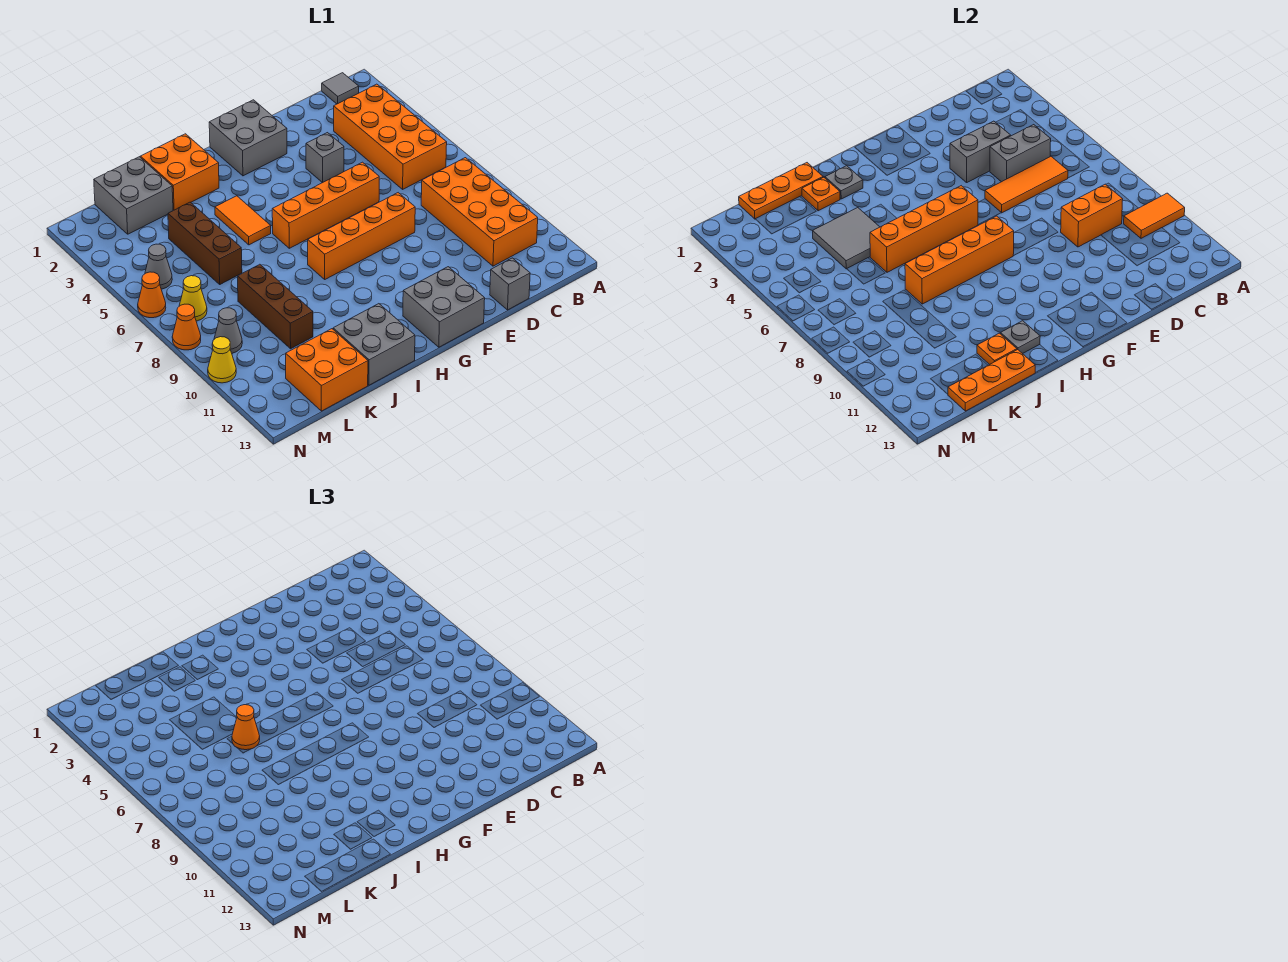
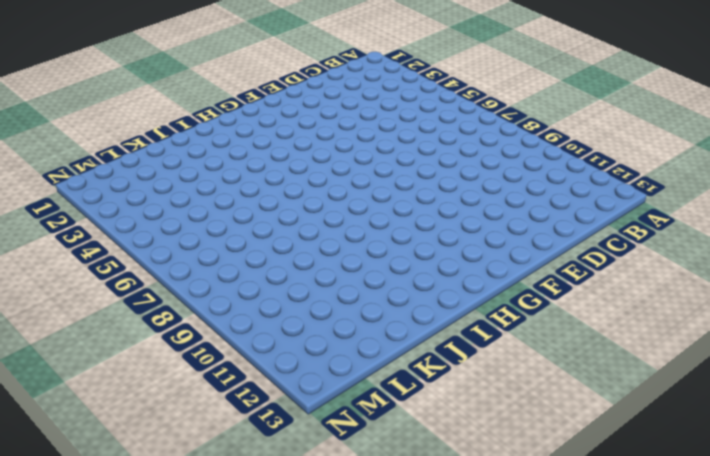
none -> grey 1x1 tile [322,73,359,104]
none -> orange 2x4 brick [334,84,447,189]
none -> orange 2x4 brick [421,158,538,266]
none -> grey 1x1 brick [490,258,530,310]

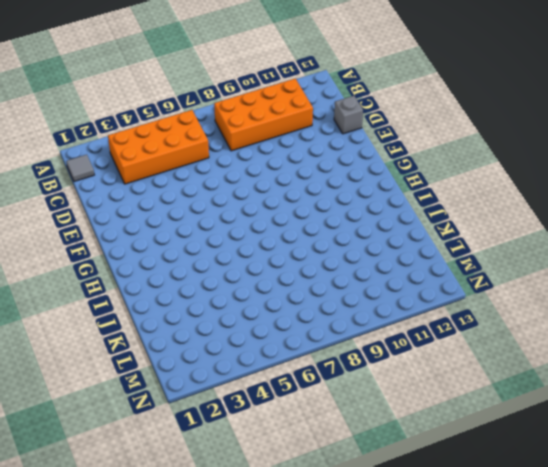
none -> grey 1x1 brick [306,133,344,183]
none -> orange 1x4 brick [272,162,379,248]
none -> orange 1x4 brick [308,193,415,279]
none -> grey 2x2 brick [209,100,287,176]

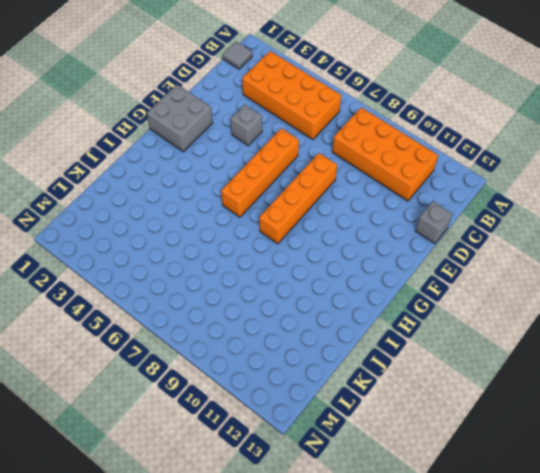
none -> grey 2x2 brick [403,267,485,347]
none -> orange 2x2 brick [140,134,219,210]
none -> orange 1x2 tile [215,196,271,245]
none -> grey 2x2 brick [333,304,415,385]

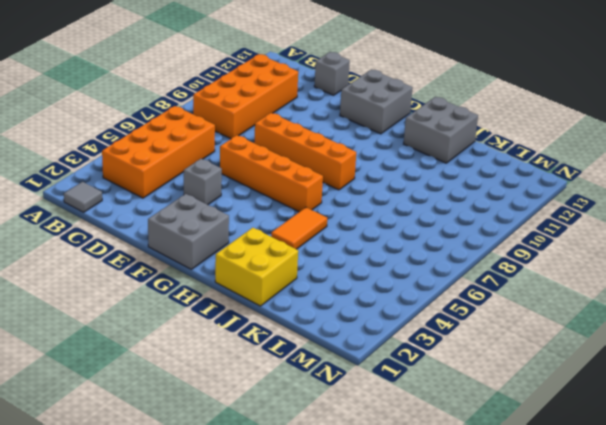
yellow 2x2 brick [215,228,298,306] -> orange 2x2 brick [140,134,219,210]
none -> grey 2x2 brick [94,157,173,234]
none -> brown 1x3 brick [168,202,242,284]
none -> brown 1x3 brick [238,264,313,349]
none -> orange 2x2 brick [286,329,368,411]

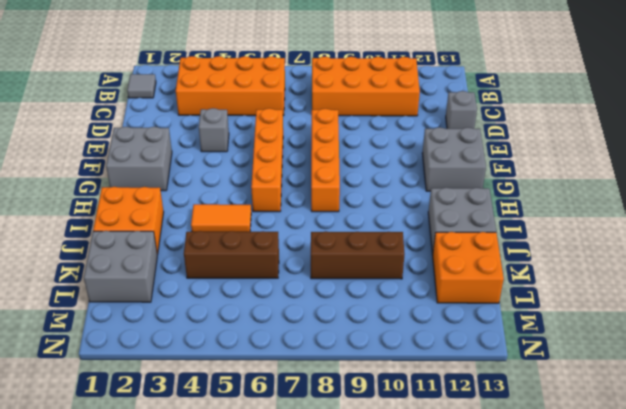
none -> grey 1x1 cone [145,244,172,289]
none -> yellow 1x1 cone [179,276,207,321]
none -> grey 1x1 cone [214,308,242,353]
none -> orange 1x1 cone [138,272,166,318]

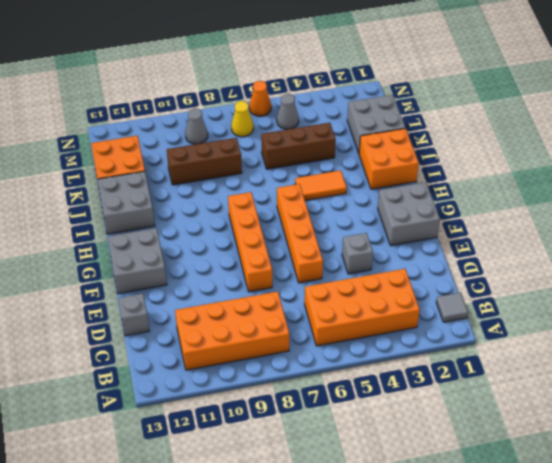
none -> orange 1x1 cone [172,304,201,350]
none -> yellow 1x1 cone [208,337,236,383]
none -> orange 1x2 tile [1124,193,1185,238]
none -> grey 1x2 brick [990,125,1051,182]

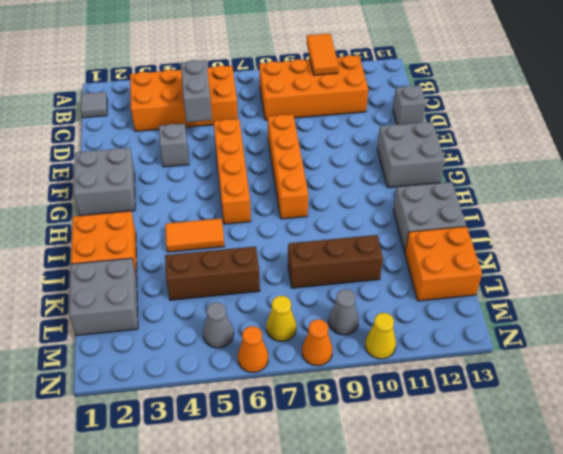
none -> orange 1x3 tile [985,156,1068,213]
none -> orange 1x2 brick [1061,184,1123,247]
none -> grey 1x2 brick [950,121,1011,182]
none -> orange 1x4 brick [870,186,978,272]

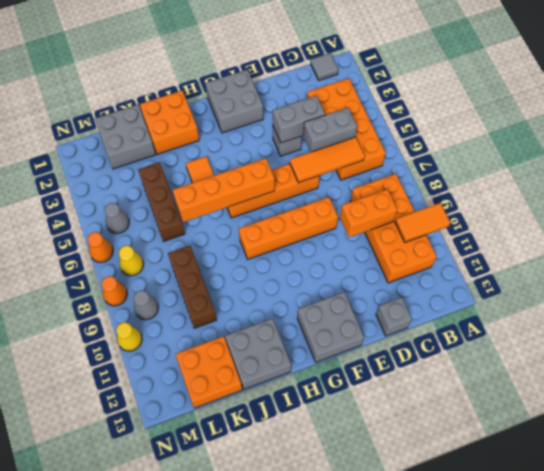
none -> orange 1x4 brick [905,216,1014,304]
none -> grey 1x1 plate [825,166,863,199]
none -> grey 1x1 plate [1001,321,1040,354]
none -> orange 1x3 plate [739,163,823,219]

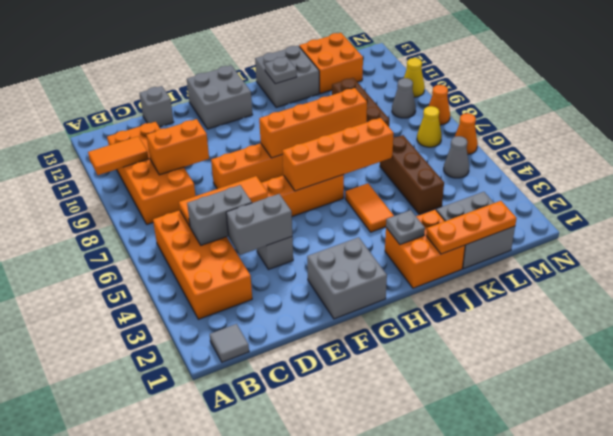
none -> orange 1x1 plate [802,177,840,211]
none -> grey 2x2 tile [813,208,879,269]
none -> orange 1x1 plate [977,333,1017,365]
none -> orange 1x3 plate [948,350,1035,411]

